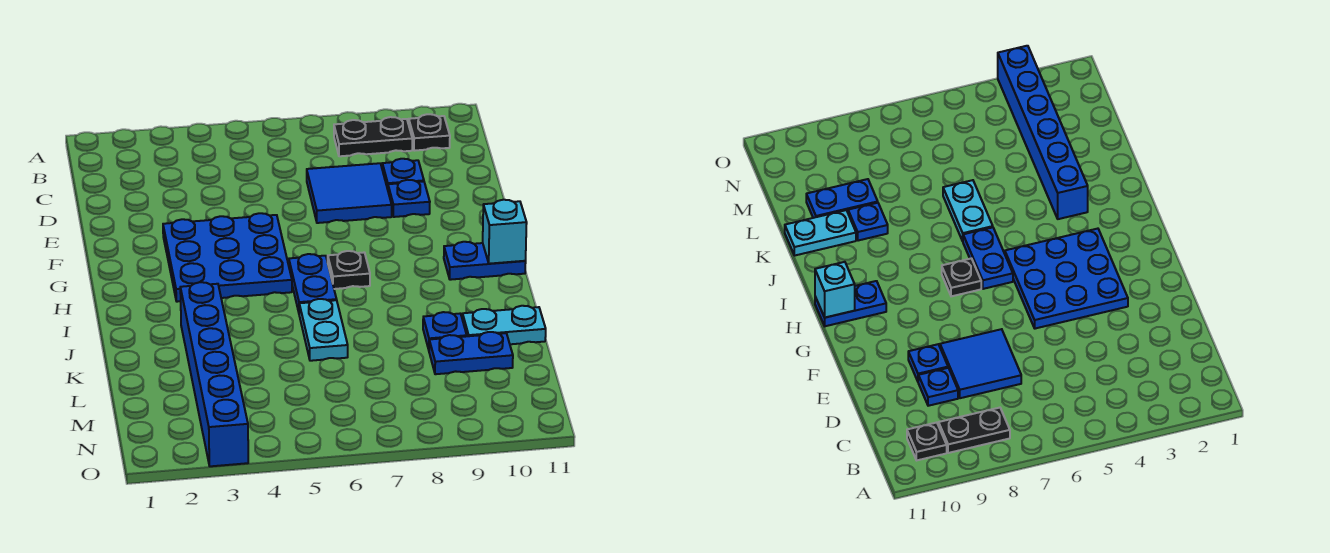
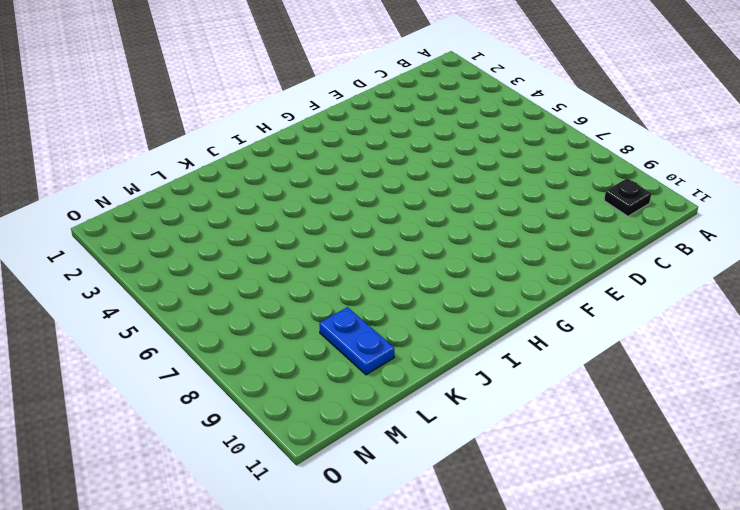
none -> black 1x2 plate [334,117,412,156]
none -> blue 2x2 tile [307,163,392,223]
none -> blue 1x1 plate [382,159,424,189]

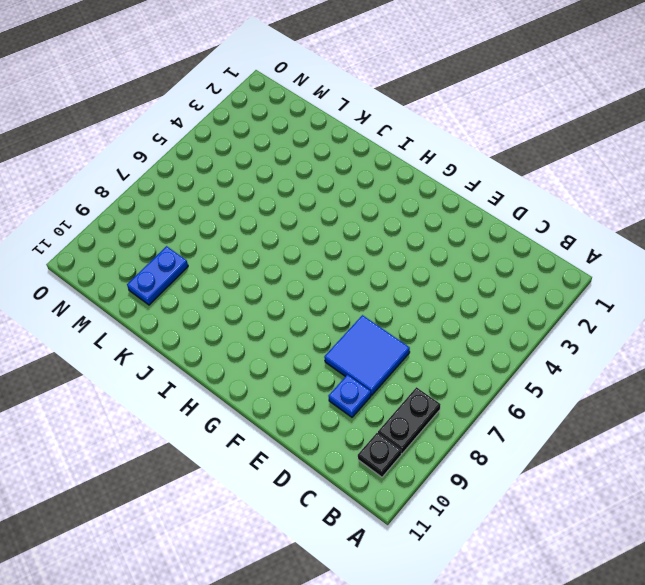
none -> blue 1x1 plate [388,180,430,217]
none -> blue 3x3 plate [163,213,292,302]
none -> blue 1x2 plate [289,254,337,312]

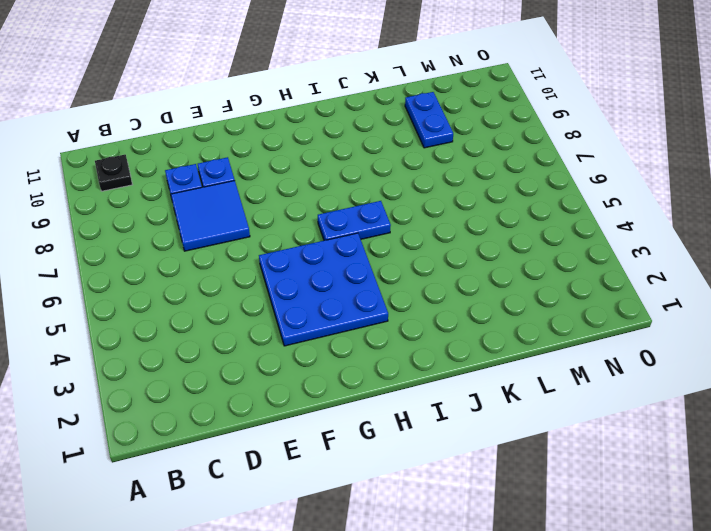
none -> black 1x2 plate [334,117,412,156]
none -> black 1x1 plate [328,251,370,289]
none -> blue 1x2 plate [444,242,526,280]

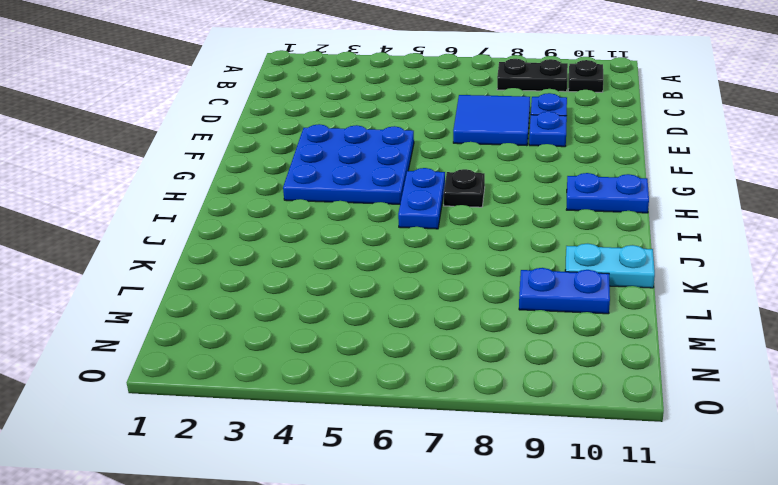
none -> blue 1x6 brick [180,282,248,466]
none -> cyan 1x2 plate [299,299,348,361]
none -> blue 1x1 plate [423,312,467,350]

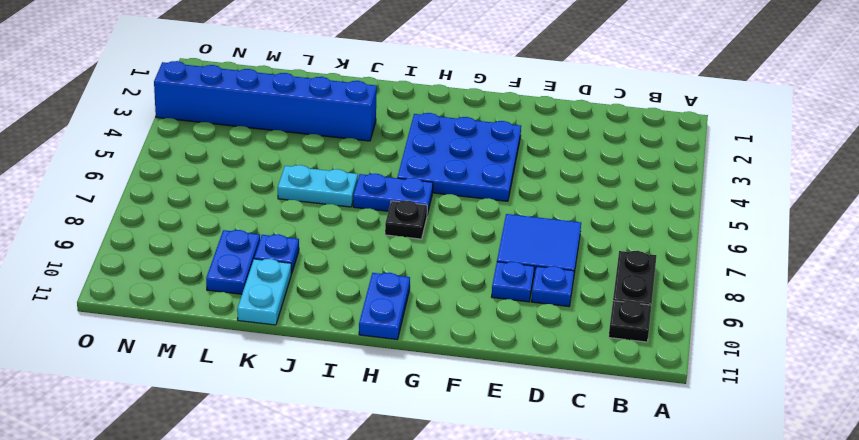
none -> cyan 1x1 brick [483,200,527,264]

